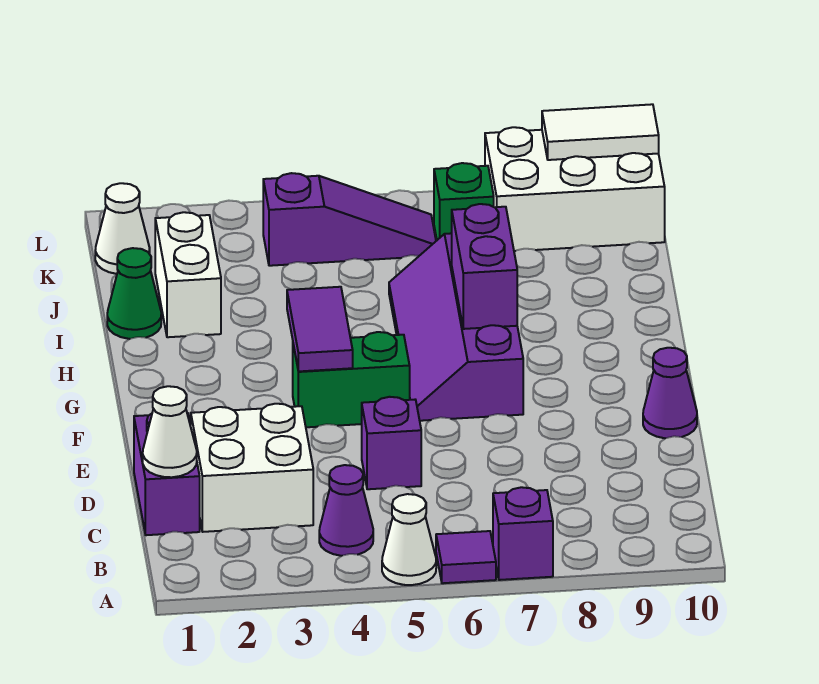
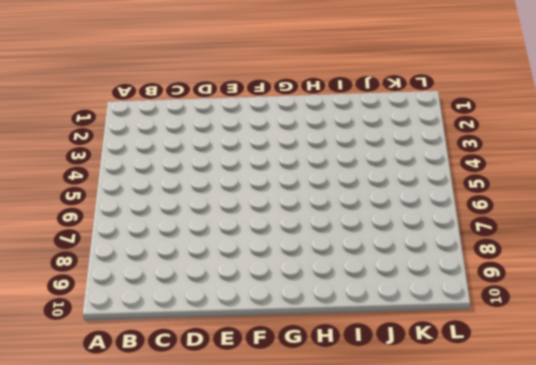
none -> white 1x1 cone [382,494,436,585]
none -> purple 1x1 tile [436,531,496,583]
none -> purple 1x1 brick [493,487,553,580]

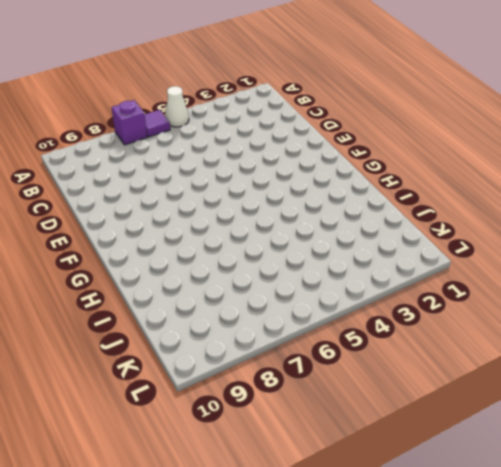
none -> purple 1x1 cone [319,465,373,556]
none -> purple 1x2 brick [134,413,200,535]
none -> white 2x2 brick [191,404,313,532]

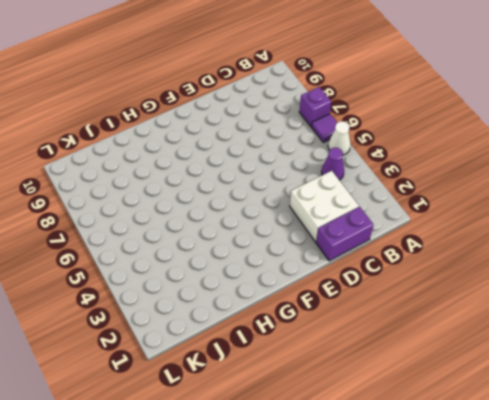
none -> purple 1x1 brick [362,397,421,489]
none -> purple 1x1 cone [643,348,697,438]
none -> green 1x2 brick [293,332,410,427]

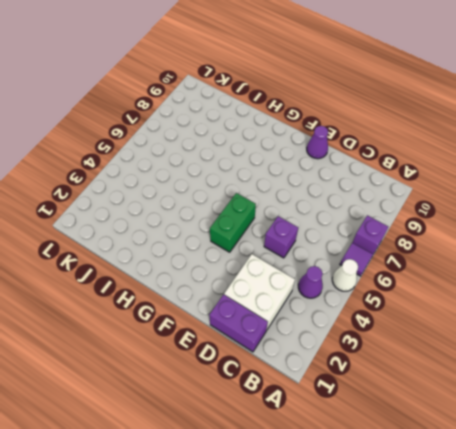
none -> purple 2x4 slope [389,233,523,421]
none -> green 1x1 cone [107,248,161,339]
none -> white 1x2 brick [155,212,221,337]

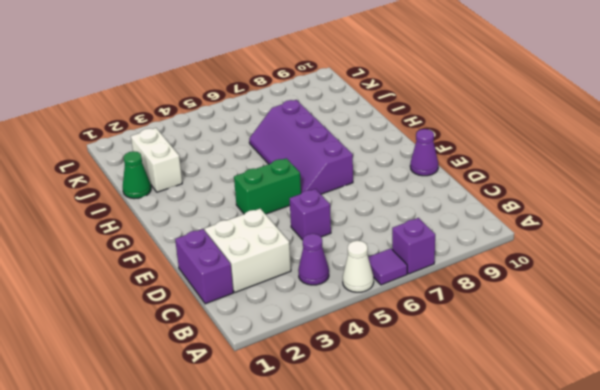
none -> white 1x1 cone [95,183,150,274]
none -> purple 1x3 slope [263,173,436,266]
none -> green 1x1 brick [434,163,494,240]

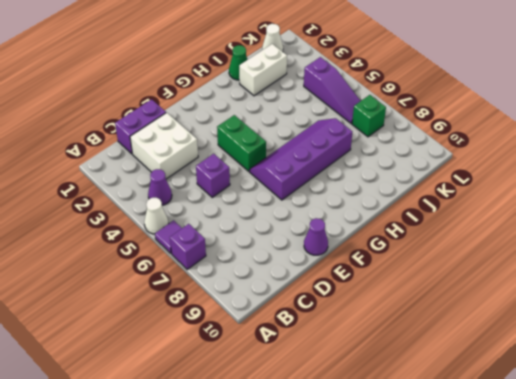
none -> white 2x3 brick [485,127,665,251]
none -> white 1x1 cone [143,386,197,477]
none -> purple 1x2 tile [287,287,353,371]

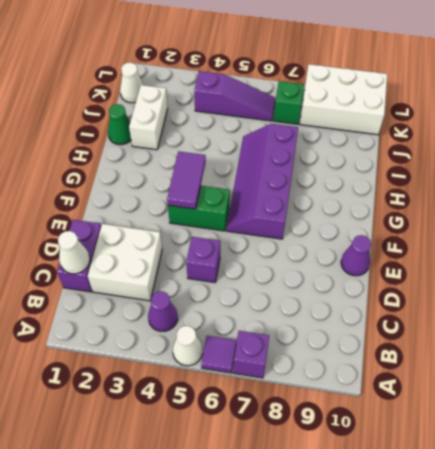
none -> purple 1x2 brick [452,204,517,329]
none -> white 1x2 tile [542,104,659,160]

